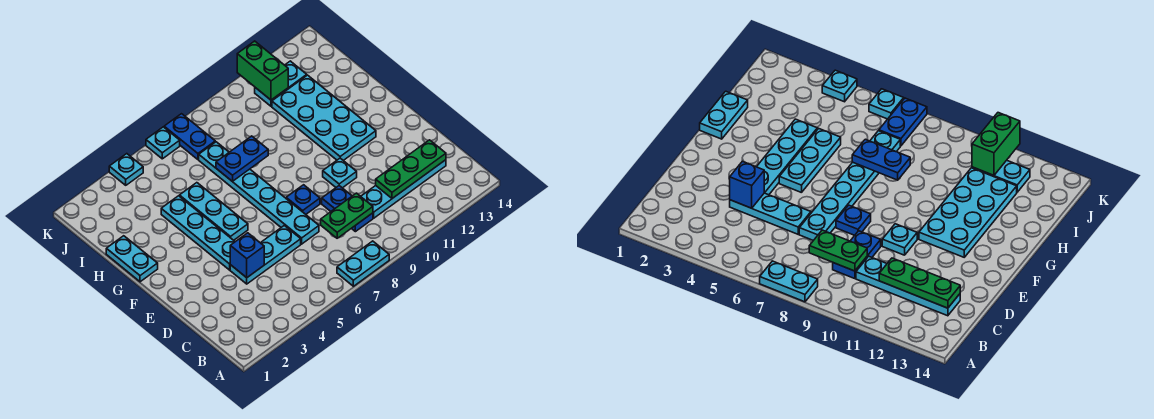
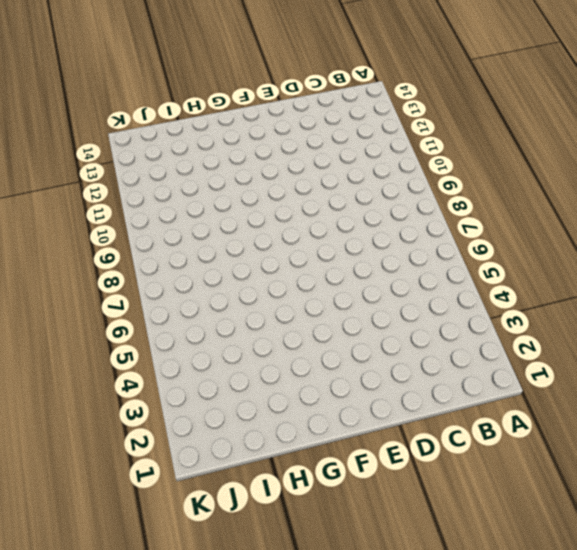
none -> cyan 1x2 plate [337,241,389,286]
none -> blue 1x2 plate [322,186,373,232]
none -> cyan 1x4 plate [361,160,446,218]

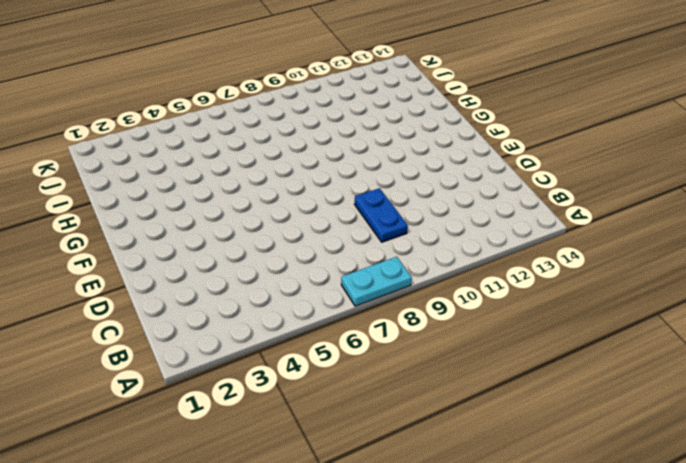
none -> cyan 1x4 plate [361,160,446,218]
none -> cyan 1x3 plate [230,225,301,284]
none -> cyan 1x6 plate [199,142,319,244]

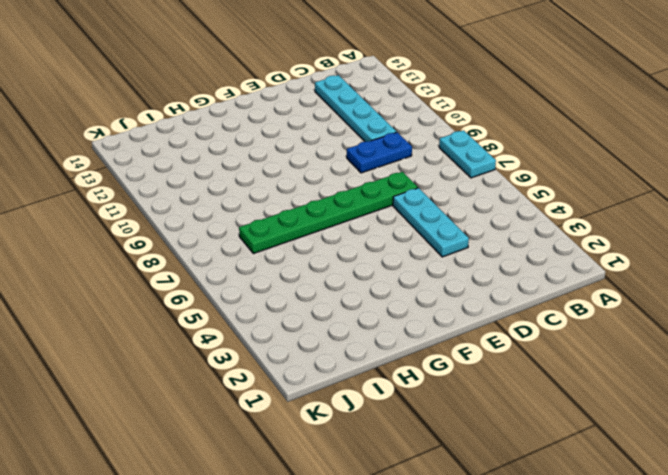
green 1x6 plate [239,172,418,254] -> cyan 1x6 plate [199,142,319,244]
none -> cyan 1x4 plate [161,196,235,270]
none -> blue 1x1 plate [286,185,320,214]
none -> cyan 1x1 plate [323,158,357,188]

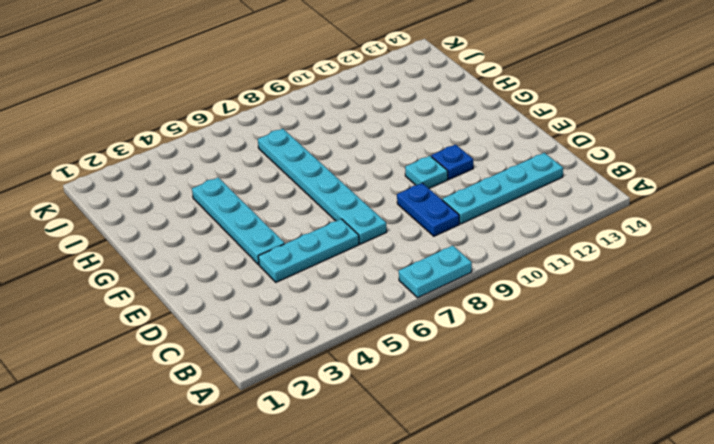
blue 1x1 plate [431,145,473,179] -> blue 1x1 plate moved to [286,185,320,214]
none -> cyan 1x3 plate [179,183,248,240]
none -> cyan 2x4 plate [272,75,376,161]
none -> cyan 1x2 plate [106,236,158,282]

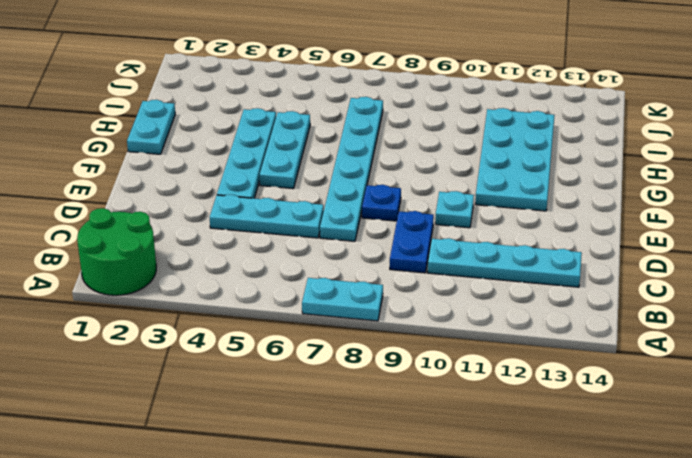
green 2x2 round brick [77,208,156,295] -> none
none -> blue 1x2 plate [164,114,215,159]
none -> cyan 1x2 plate [255,61,307,106]
none -> cyan 1x1 plate [109,154,143,185]

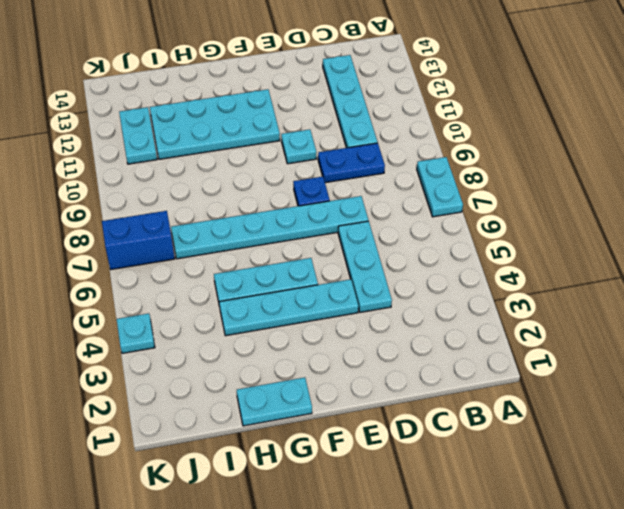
blue 1x2 brick [102,211,175,270] -> blue 1x2 plate [164,114,215,159]
none -> cyan 1x1 plate [146,127,180,159]
none -> green 1x2 plate [321,193,373,238]
none -> green 1x3 plate [376,140,446,198]

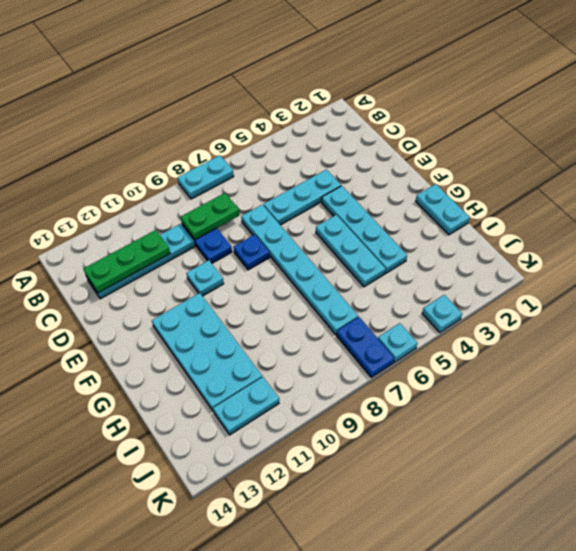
none -> blue 1x1 brick [230,233,264,278]
none -> blue 1x2 plate [216,136,268,182]
none -> green 1x2 brick [237,41,288,100]

